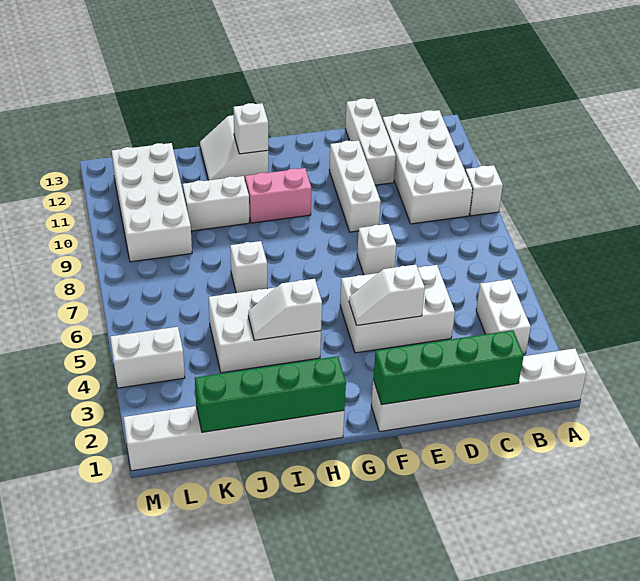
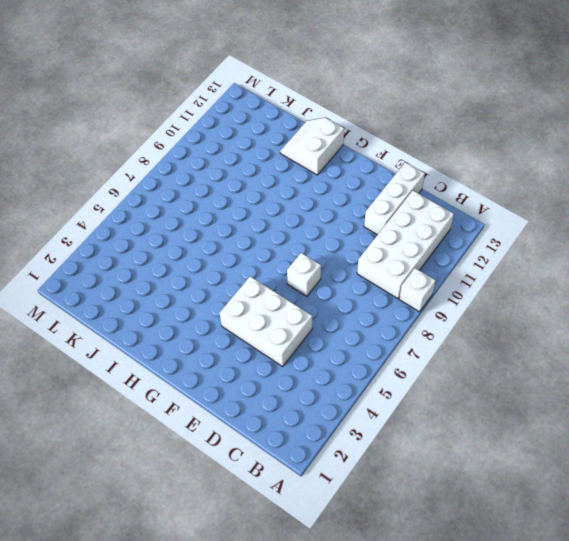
none -> white 1x6 brick [371,348,586,432]
none -> white 1x2 brick [476,279,531,354]
none -> white 1x3 brick [329,140,381,232]

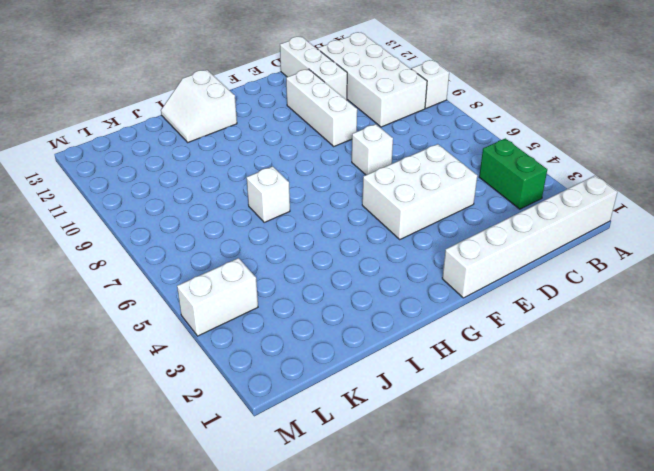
green 1x2 brick [479,138,547,209] -> white 1x2 brick [476,279,531,354]
none -> pink 1x2 brick [245,168,311,223]
none -> white 1x6 brick [124,406,344,471]
none -> white 2x3 brick [209,287,321,373]

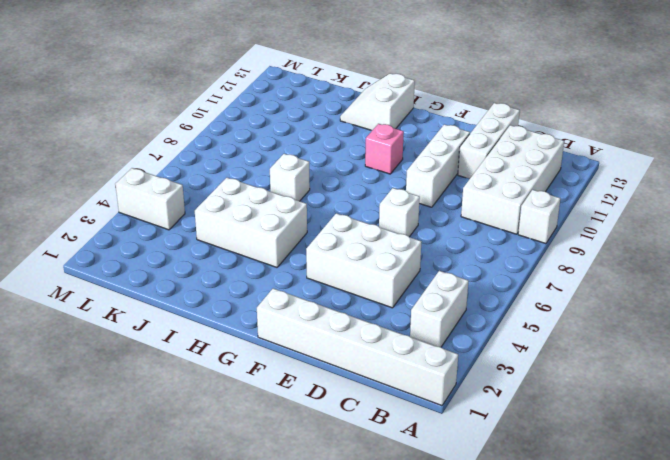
pink 1x1 brick [365,124,404,174] -> pink 1x2 brick [245,168,311,223]
none -> white 1x6 brick [124,406,344,471]
none -> white 1x2 brick [183,176,249,231]
none -> white 2x4 brick [112,143,192,262]

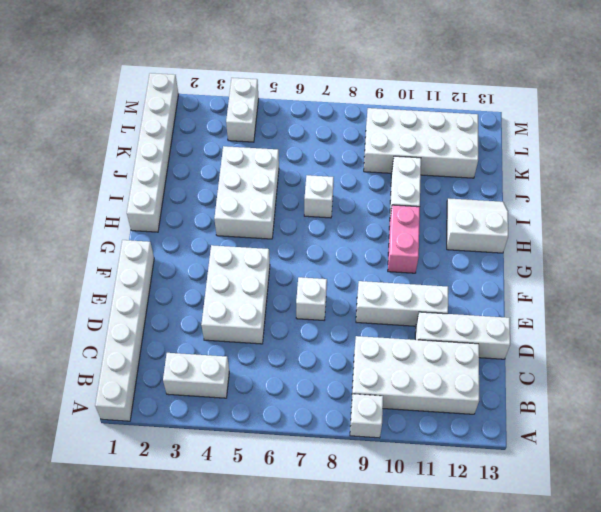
none -> green 1x4 brick [373,330,524,405]
none -> white 1x2 slope [349,265,425,325]
none -> green 1x4 brick [195,356,346,432]

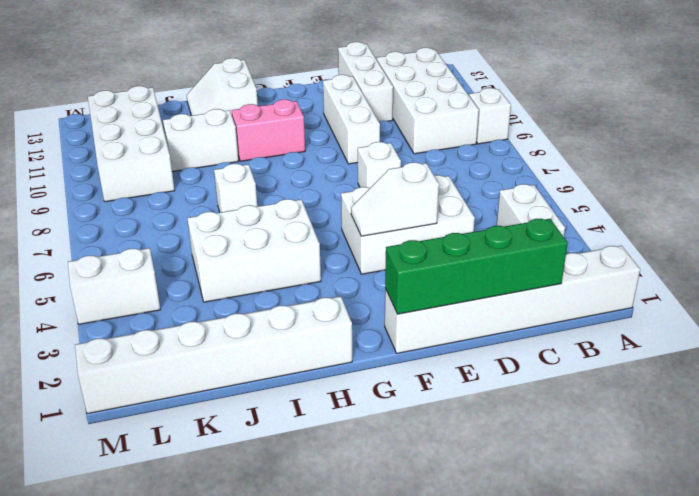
none -> green 1x4 brick [195,356,346,432]
none -> white 1x2 slope [248,279,322,340]
none -> white 1x1 brick [233,103,268,154]

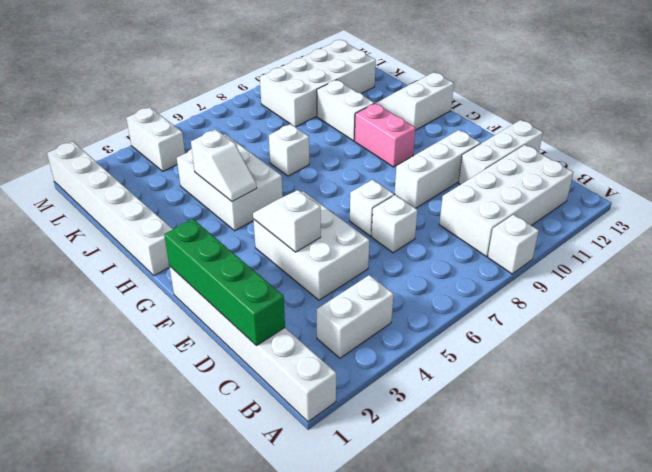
white 1x1 brick [371,195,418,253] -> white 1x1 brick moved to [233,103,268,154]
white 1x2 slope [191,129,257,202] -> white 1x2 slope turned to [248,279,322,340]
none -> green 1x4 brick [195,356,346,432]

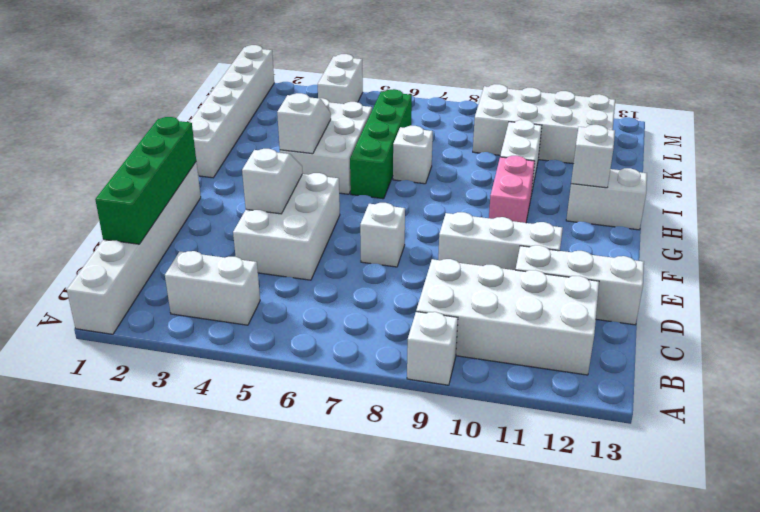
green 1x4 brick [350,89,412,199] -> green 1x4 brick moved to [195,356,346,432]

